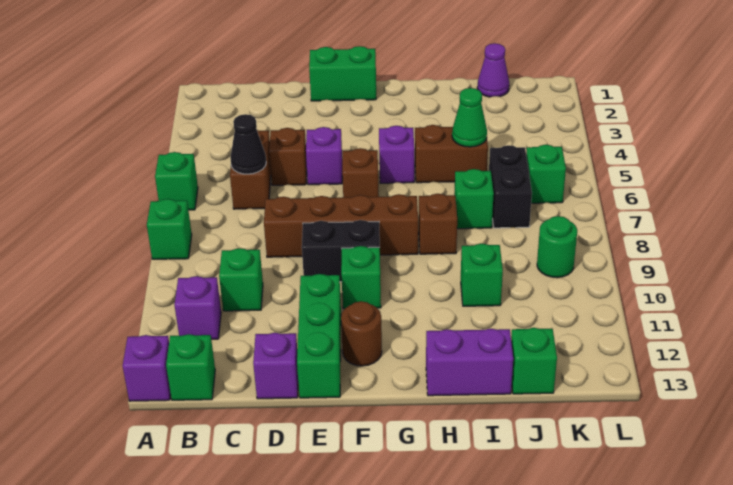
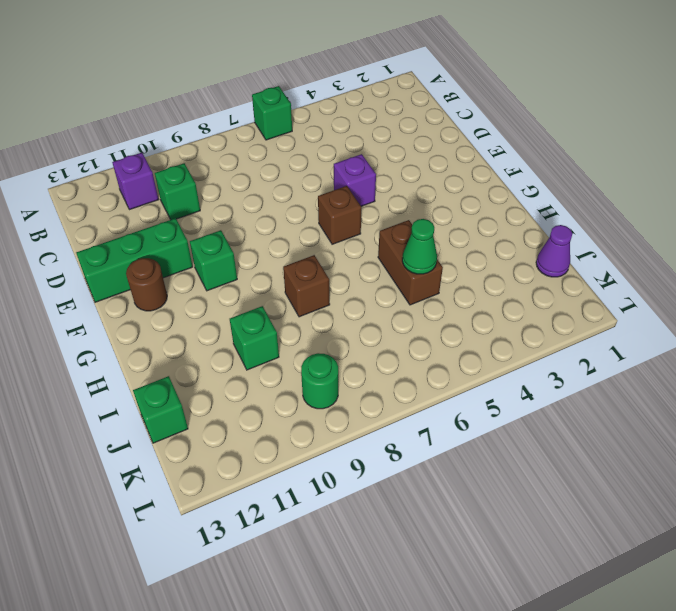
none -> green 1x1 brick [147,199,192,259]
none -> purple 1x1 brick [123,335,171,401]
none -> green 1x1 brick [166,334,215,400]
none -> brown 1x2 brick [230,130,271,209]

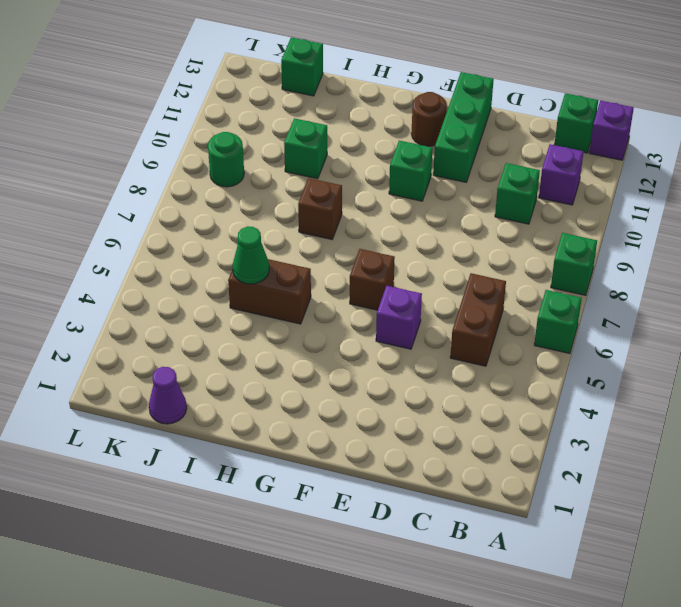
none -> brown 1x1 brick [269,128,307,185]
none -> brown 1x4 brick [264,194,418,257]
none -> purple 1x1 brick [253,333,298,399]
none -> green 1x2 brick [309,46,376,101]

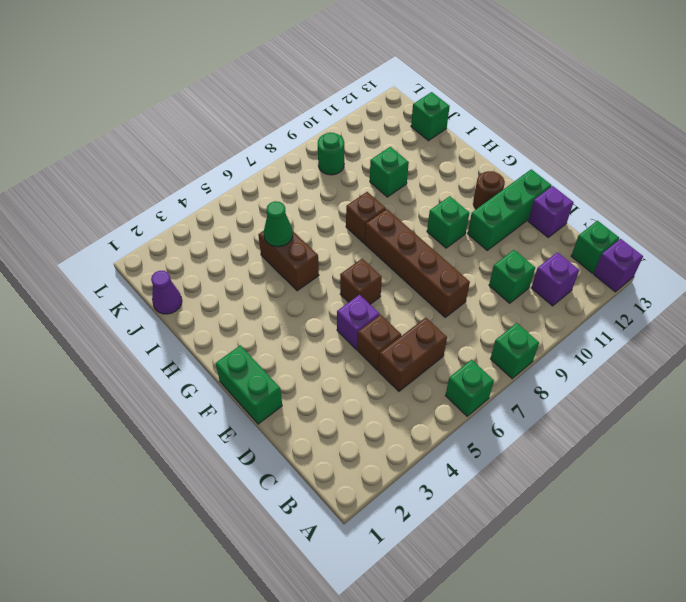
none -> black 1x2 brick [302,220,380,282]
none -> purple 1x1 brick [379,126,414,183]
none -> purple 1x2 brick [426,329,513,396]
none -> green 1x1 brick [454,169,494,229]

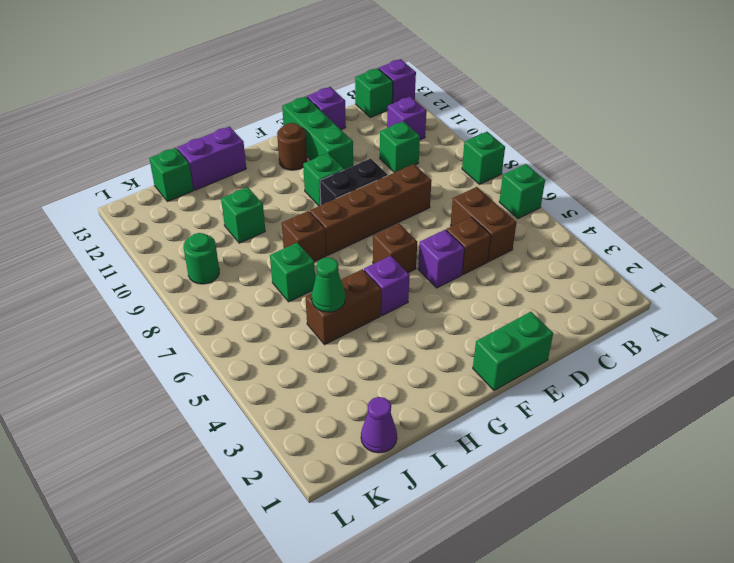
none -> black 1x2 brick [489,145,532,228]
none -> green 1x1 brick [526,145,566,203]
none -> black 1x1 cone [230,114,266,174]

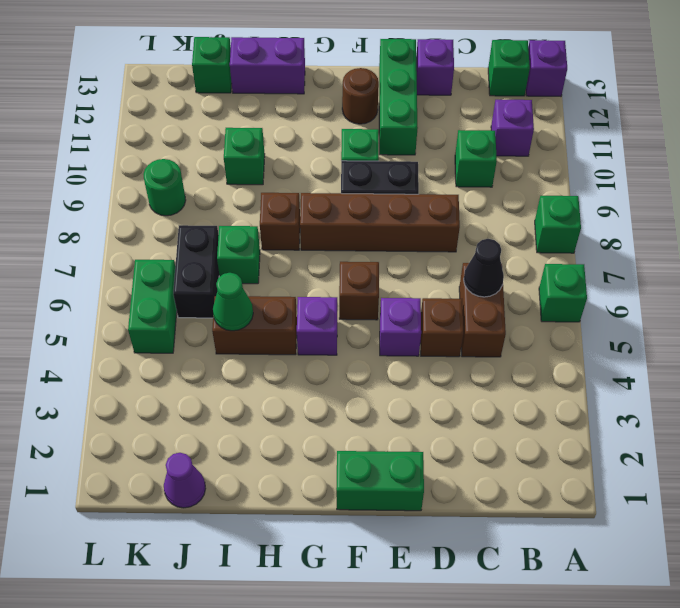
green 1x2 brick [128,260,177,353] -> green 1x1 brick [526,145,566,203]

